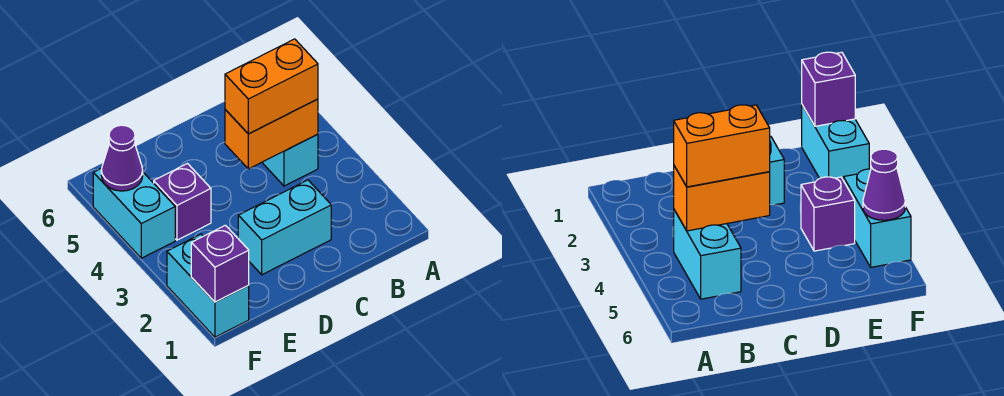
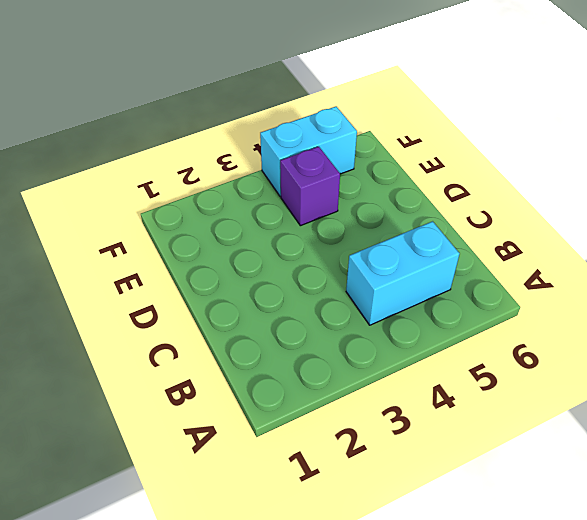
none -> cyan 1x2 brick [238,180,331,275]
none -> cyan 1x2 brick [167,234,249,337]

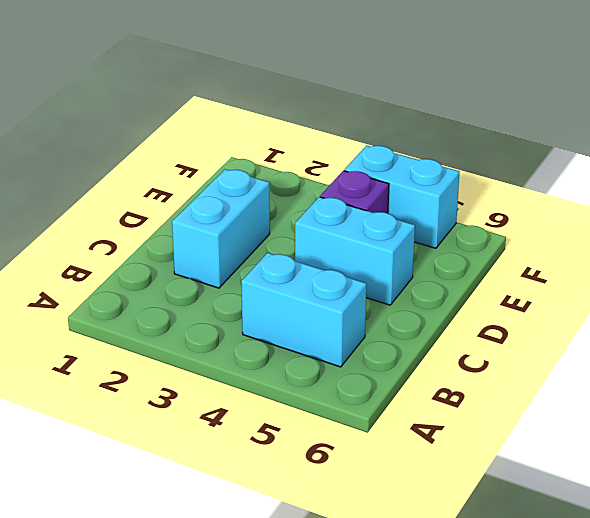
cyan 1x2 brick [295,197,415,305] -> cyan 1x2 brick moved to [167,234,249,337]
none -> orange 1x2 brick [225,99,318,169]
none -> purple 1x1 brick [191,225,249,302]

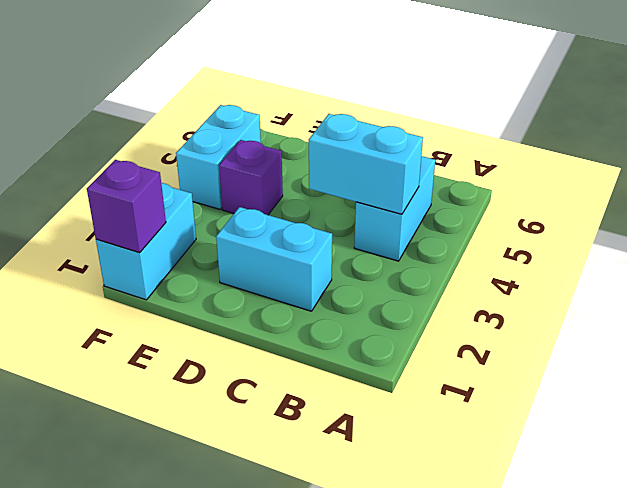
cyan 1x2 brick [309,114,423,214] -> orange 1x2 brick [225,99,318,169]
none -> purple 1x1 cone [101,125,143,191]
none -> orange 1x2 brick [225,39,318,134]

